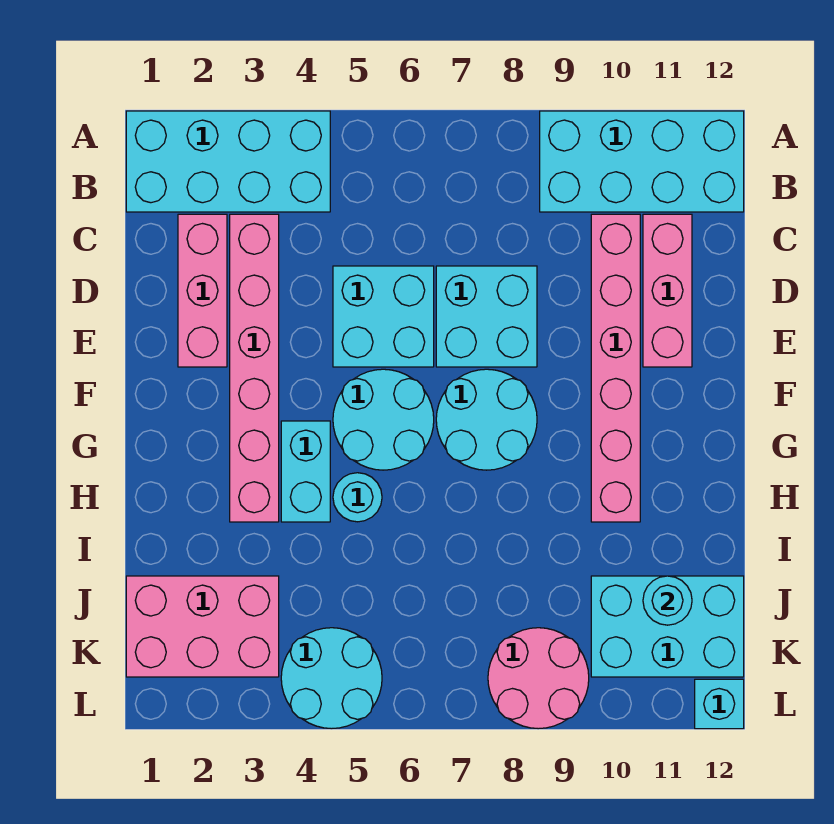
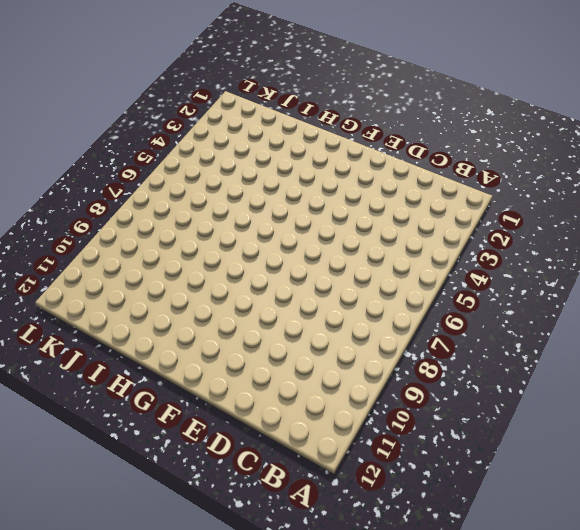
none -> cyan 2x4 brick [126,111,330,212]
none -> cyan 2x4 brick [540,111,744,212]
none -> pink 1x3 brick [178,214,227,367]

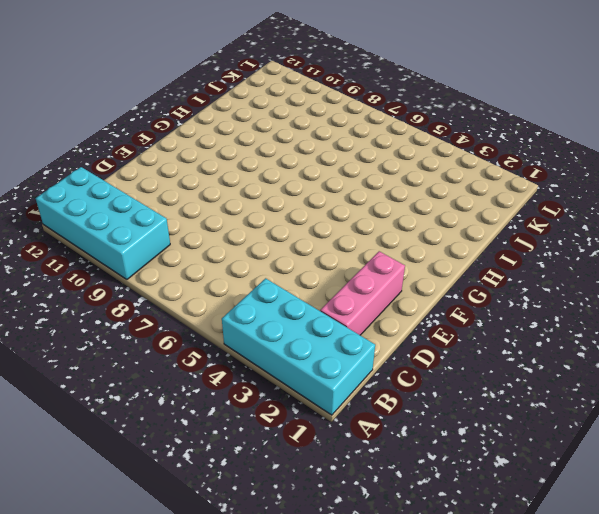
none -> pink 1x6 brick [230,214,279,522]
none -> pink 1x6 brick [591,214,640,522]
none -> pink 1x3 brick [643,214,692,367]

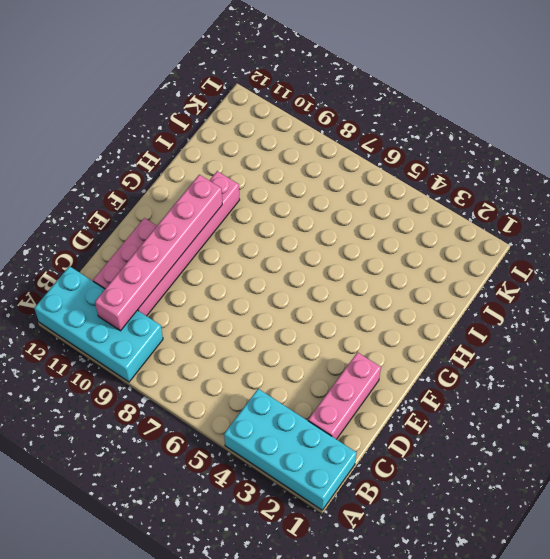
pink 1x6 brick [95,175,222,331] -> pink 1x6 brick moved to [230,214,279,522]
none -> cyan 2x2 brick [333,266,434,367]
none -> cyan 2x2 brick [436,266,537,367]
none -> cyan 2x2 round brick [333,369,434,470]

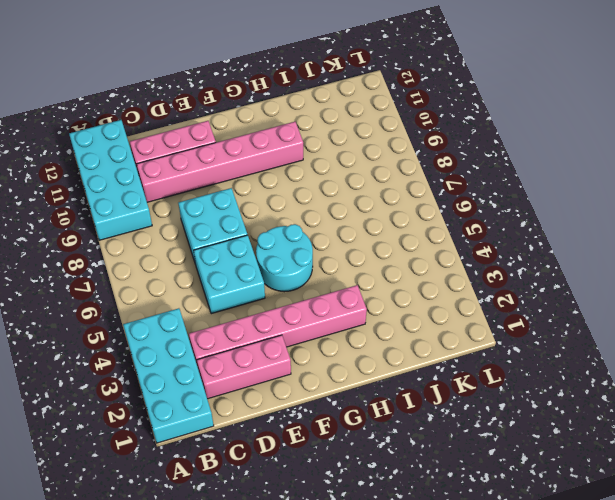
none -> cyan 2x2 round brick [436,369,537,470]
none -> cyan 1x2 brick [281,421,330,522]
none -> cyan 1x1 round brick [333,473,382,522]

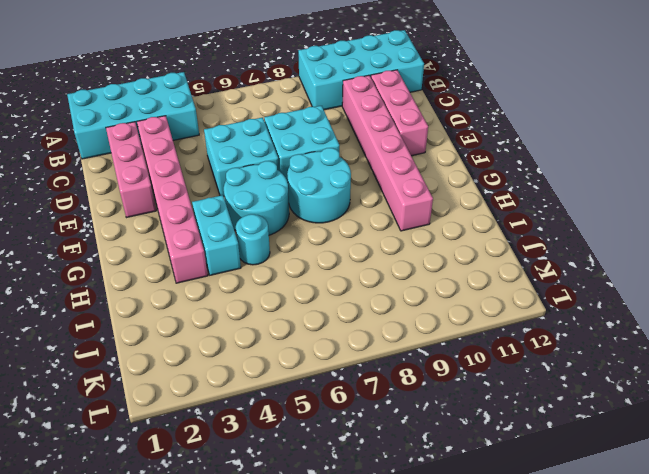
none -> pink 2x3 brick [126,576,279,677]
none -> cyan 2x3 brick [591,576,744,677]
none -> cyan 2x2 round brick [281,628,382,729]

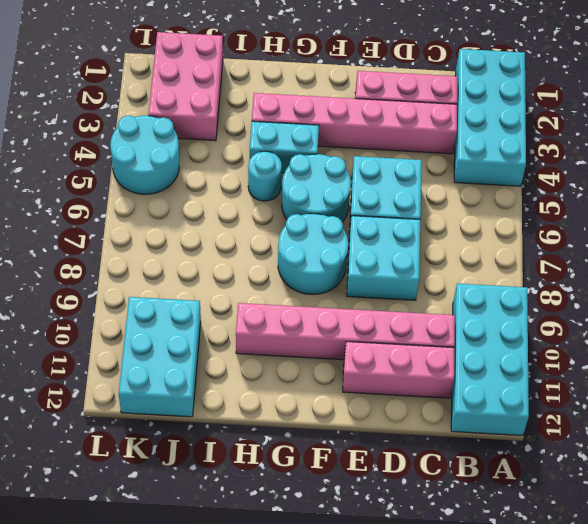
none -> pink 2x2 round brick [488,628,589,729]
none -> cyan 1x1 brick [695,679,744,729]
none -> cyan 1x1 round brick [643,576,692,625]

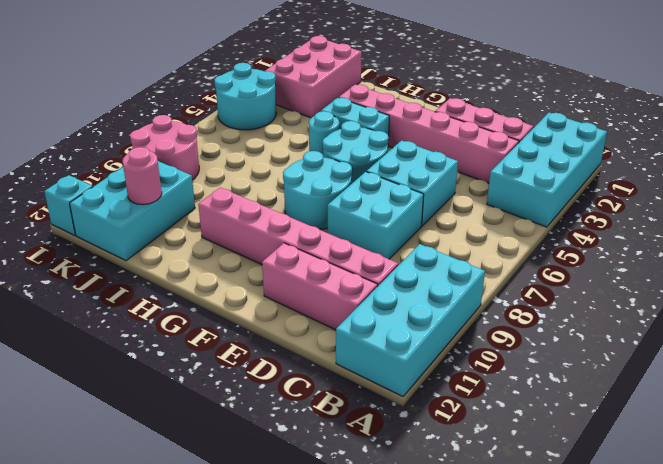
pink 1x1 round brick [123,147,162,205] -> cyan 1x1 round brick [643,576,692,625]

